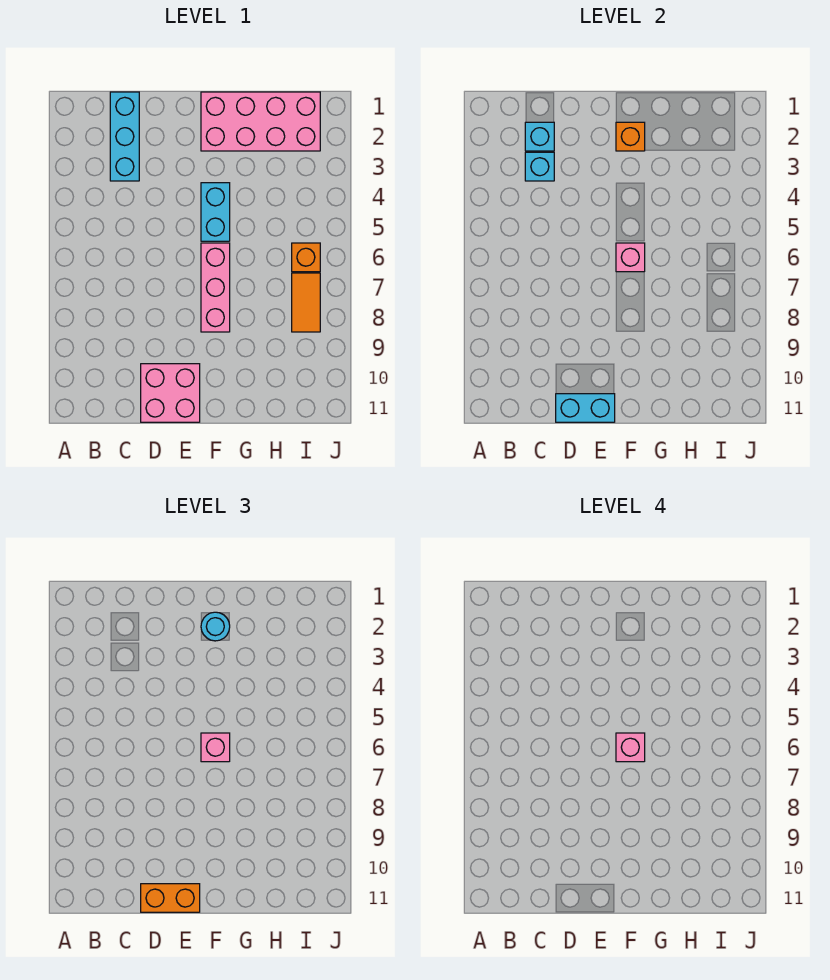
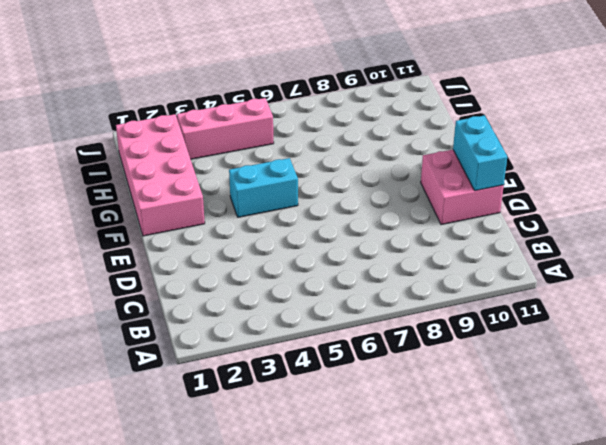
pink 1x3 brick [177,98,274,159] -> pink 1x3 brick moved to [201,243,230,332]
none -> cyan 1x3 brick [110,92,139,181]
none -> orange 1x1 brick [292,243,320,272]
none -> orange 1x2 tile [292,273,320,332]

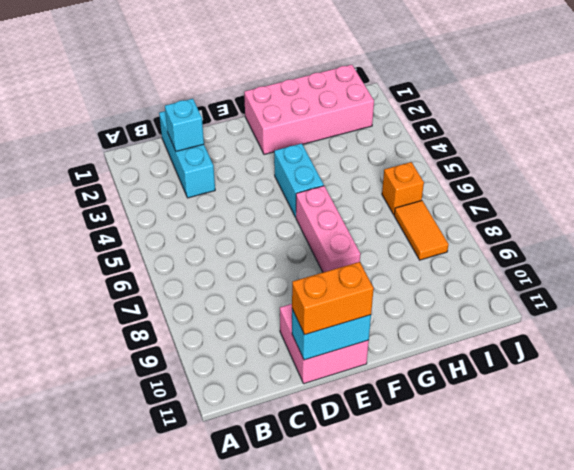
none -> cyan 1x1 brick [525,152,554,181]
none -> orange 1x1 brick [616,122,645,151]
none -> pink 1x1 brick [616,243,645,272]

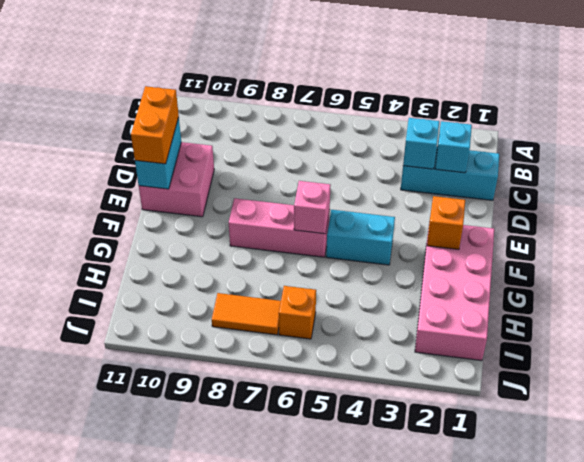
none -> cyan 1x1 round brick [201,612,230,641]
none -> pink 1x1 brick [201,733,230,762]
none -> pink 1x1 brick [616,733,645,762]

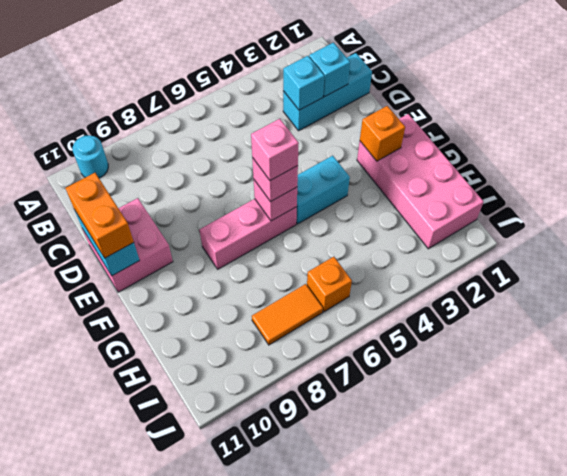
cyan 1x1 round brick [73,135,108,178] -> cyan 1x1 round brick moved to [201,612,230,641]

